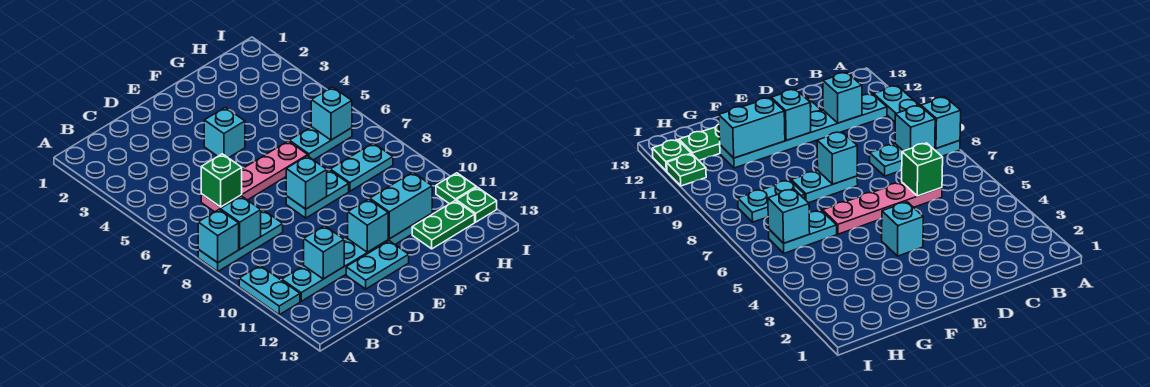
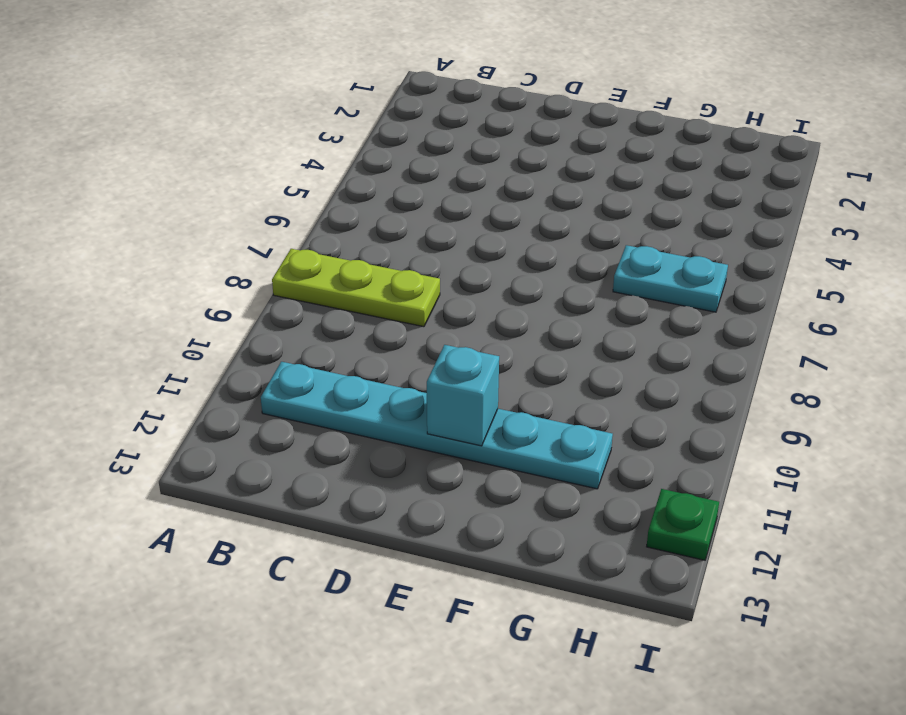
lime 1x3 plate [272,249,440,327] -> cyan 1x3 plate [198,210,283,271]
none -> cyan 1x2 plate [239,265,300,315]
none -> pink 1x4 plate [201,141,308,212]
none -> cyan 1x2 plate [346,241,409,289]

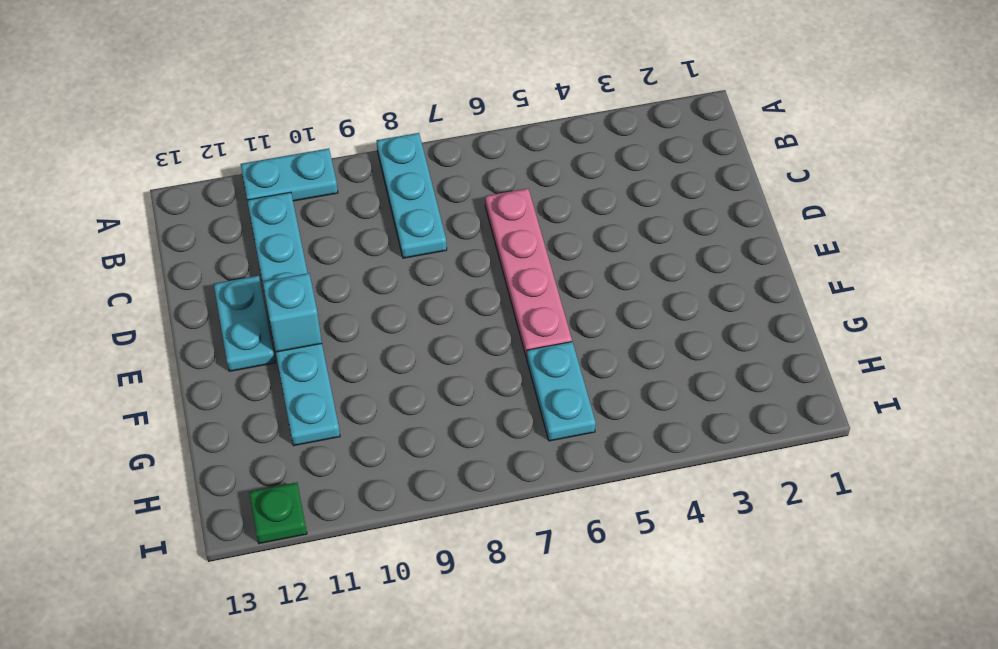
none -> cyan 1x1 brick [204,107,245,158]
none -> cyan 1x2 plate [286,170,349,218]
none -> cyan 1x2 plate [330,143,393,191]

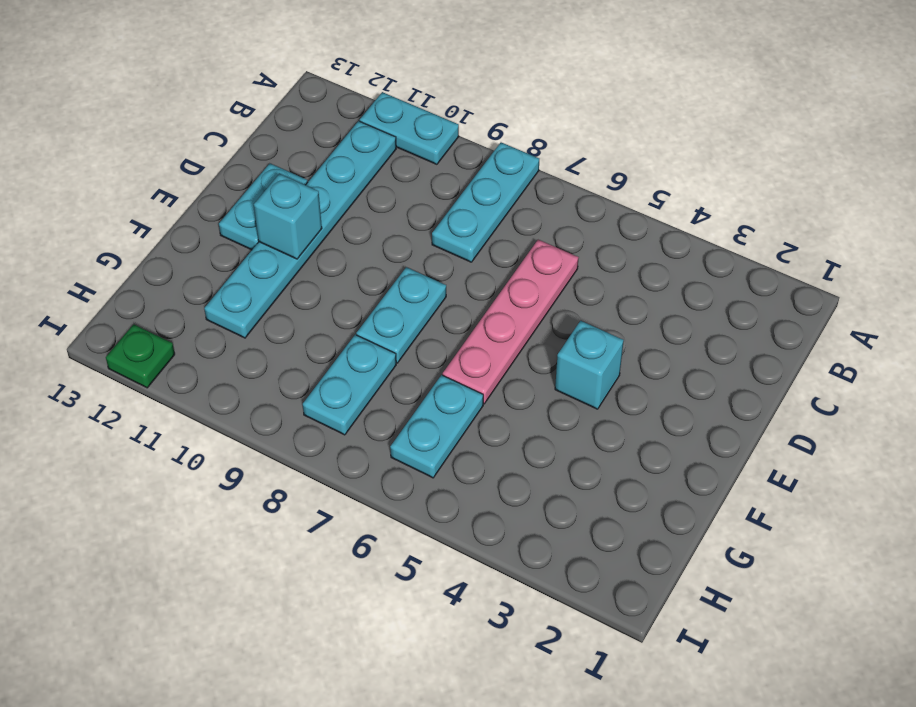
none -> green 1x2 plate [412,201,475,249]
none -> green 1x1 plate [436,173,476,204]
none -> cyan 1x1 brick [198,209,239,263]

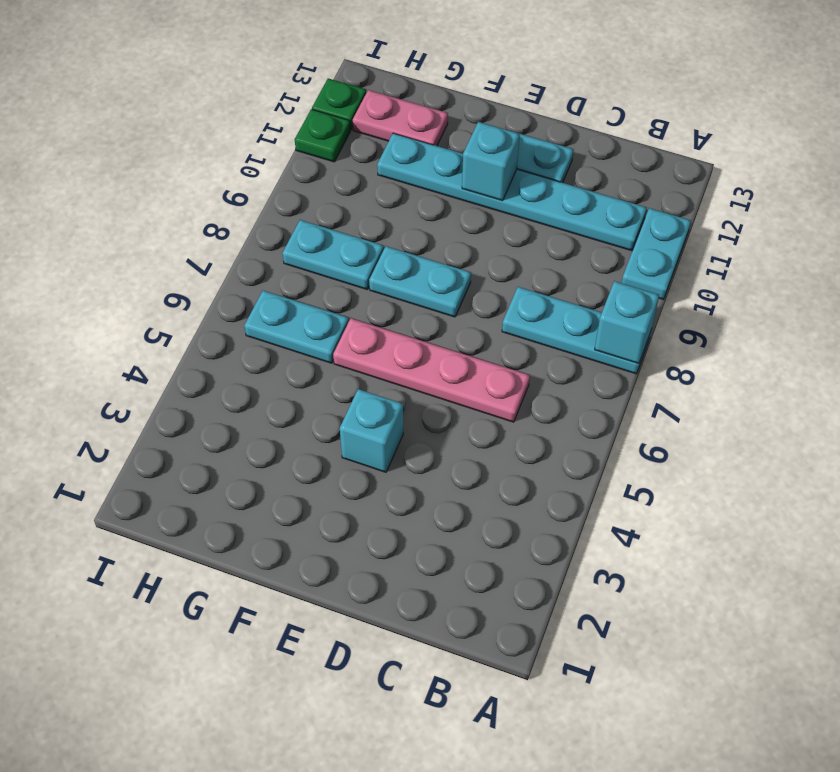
pink 1x2 plate [353,90,448,146] -> green 1x2 plate [412,201,475,249]
none -> cyan 1x1 brick [220,196,261,249]
none -> green 1x1 brick [201,154,242,207]
none -> cyan 1x1 brick [304,226,344,279]

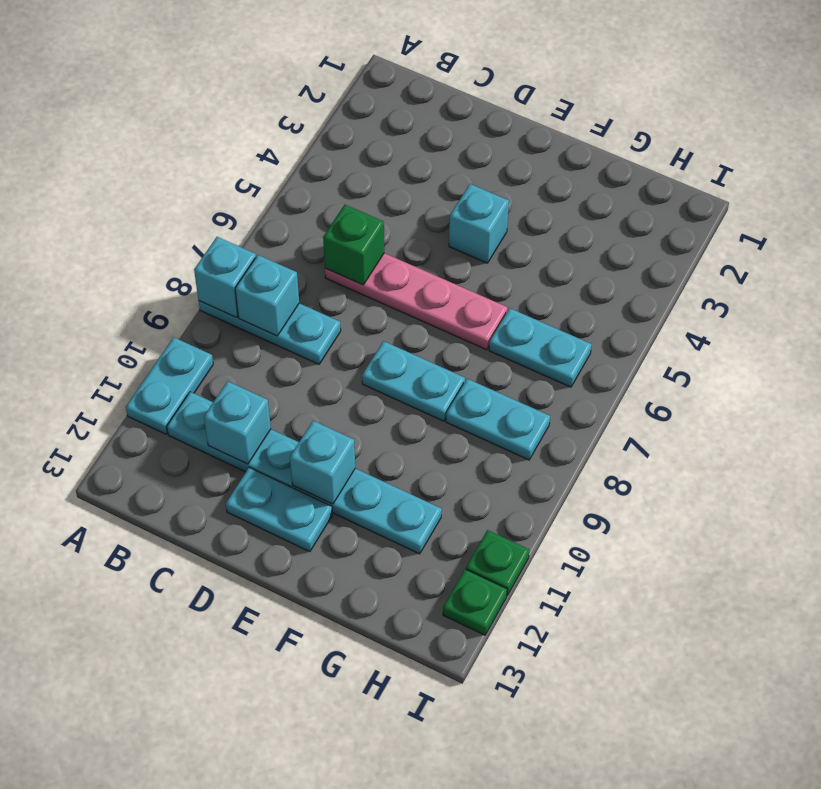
none -> green 1x2 plate [412,201,475,249]
none -> cyan 1x1 brick [286,156,327,209]
none -> cyan 1x2 brick [370,172,432,239]

